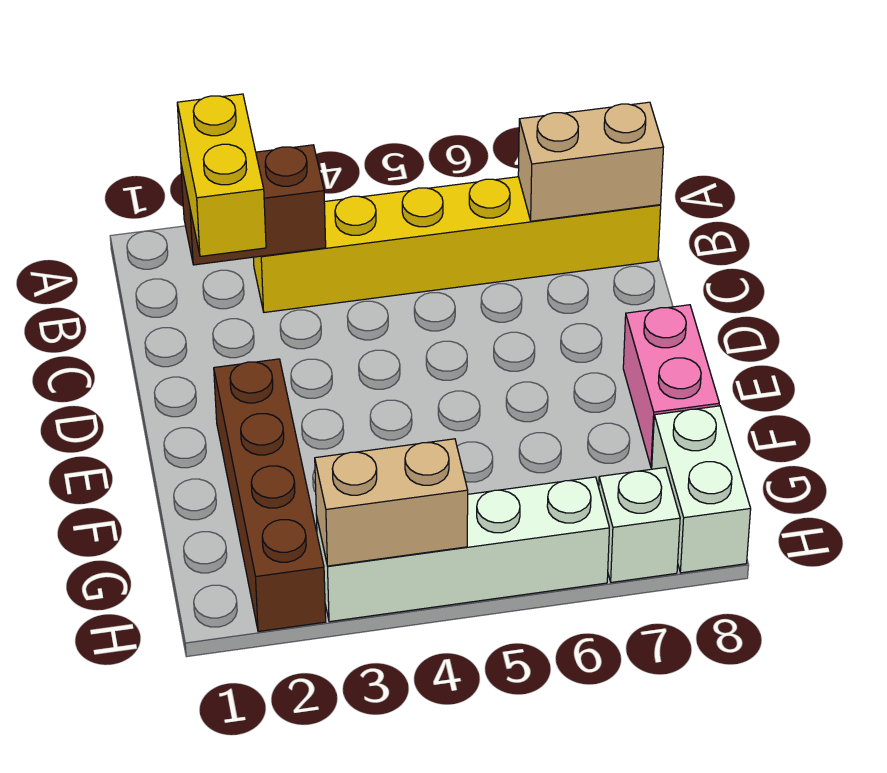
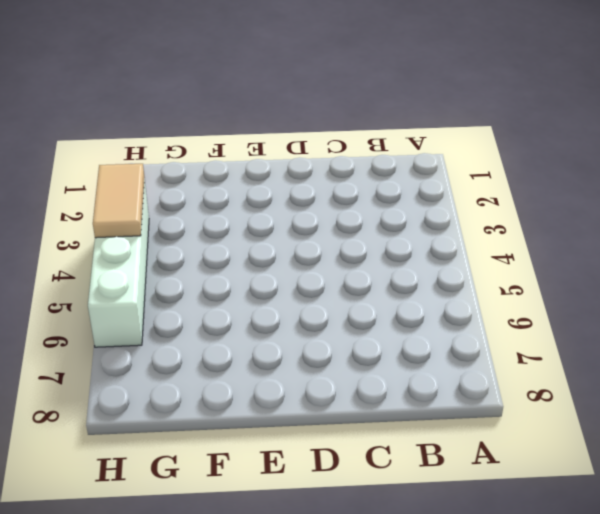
tan 1x2 tile [93,164,144,238] -> tan 1x2 brick [315,439,468,566]
none -> yellow 1x6 brick [253,177,661,312]
none -> brown 1x4 brick [214,359,326,632]

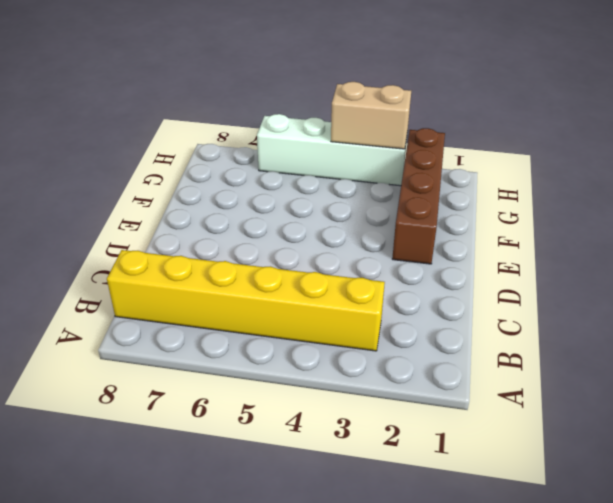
none -> pink 1x2 brick [623,305,719,468]
none -> white 1x2 brick [652,406,751,573]

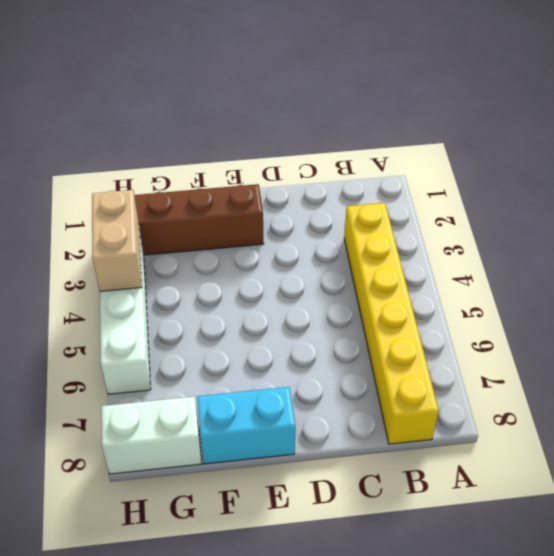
cyan 1x2 brick [197,387,295,464] -> pink 1x2 brick [623,305,719,468]
none -> white 1x1 brick [599,467,680,582]
none -> brown 1x2 brick [181,145,326,265]

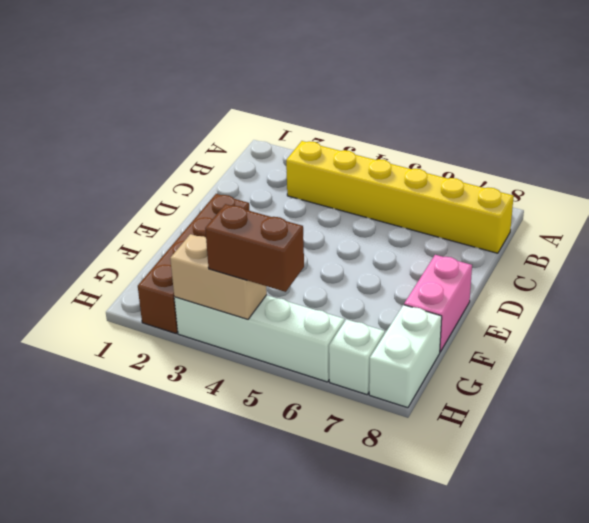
brown 1x2 brick [205,204,304,292] -> brown 1x2 brick moved to [181,145,326,265]
none -> tan 1x2 brick [518,102,663,221]
none -> yellow 1x2 brick [177,94,266,256]

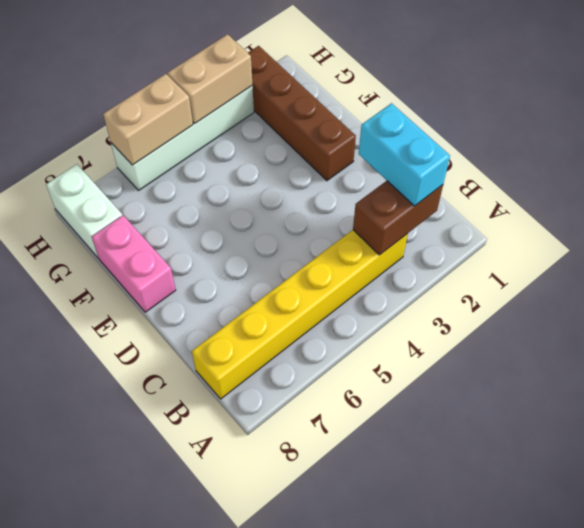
cyan 1x2 brick [359,103,450,206] -> yellow 1x2 brick [177,94,266,256]
tan 1x2 brick [103,74,193,165] -> tan 1x2 brick moved to [518,102,663,221]
none -> white 1x1 brick [599,467,680,582]

